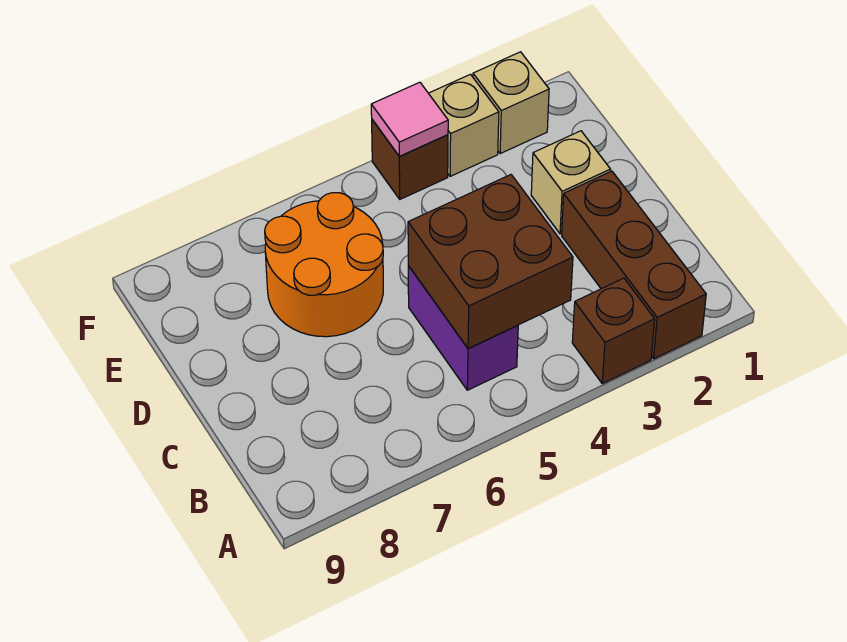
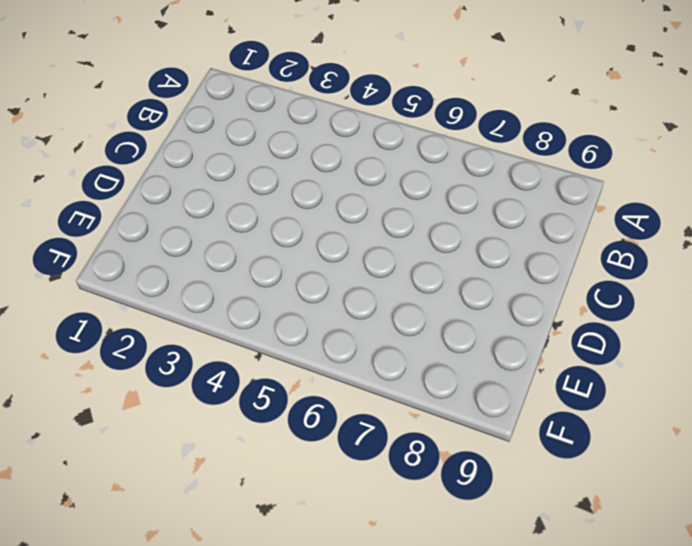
none -> brown 1x3 brick [562,171,706,359]
none -> brown 1x1 brick [572,278,655,384]

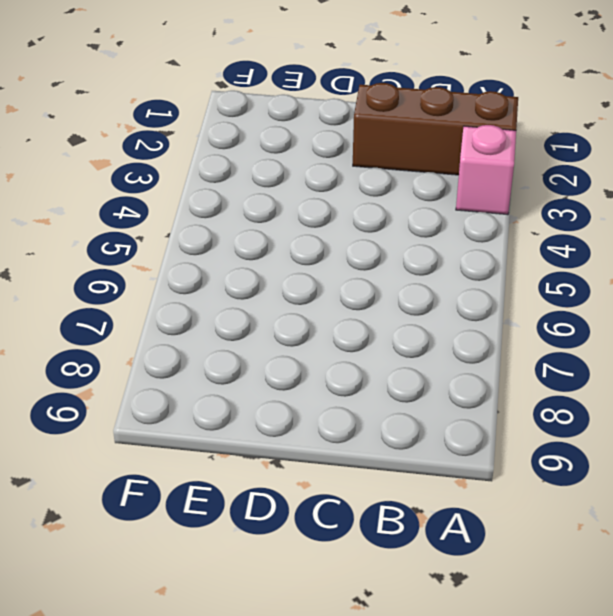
pink 1x1 brick [456,125,516,215] -> brown 1x1 brick [572,278,655,384]
none -> purple 1x2 brick [408,266,518,390]
none -> tan 1x1 brick [531,131,610,234]

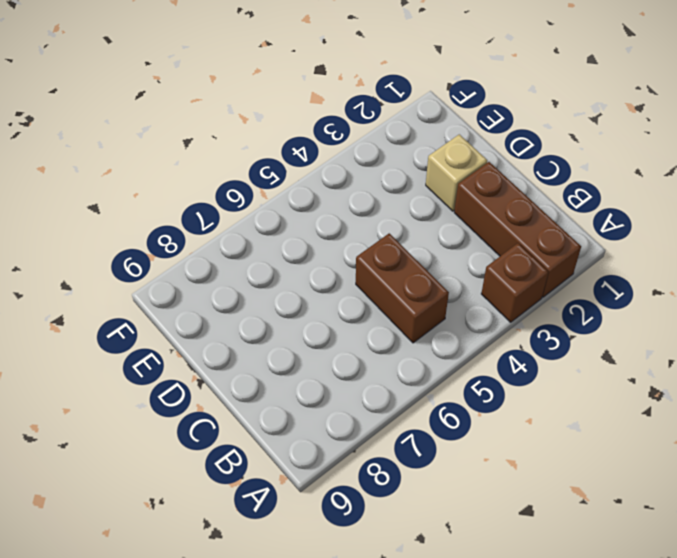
brown 1x2 brick [356,233,449,343] -> purple 1x2 brick [408,266,518,390]
none -> orange 2x2 round brick [265,193,383,337]
none -> tan 1x1 brick [473,52,549,154]

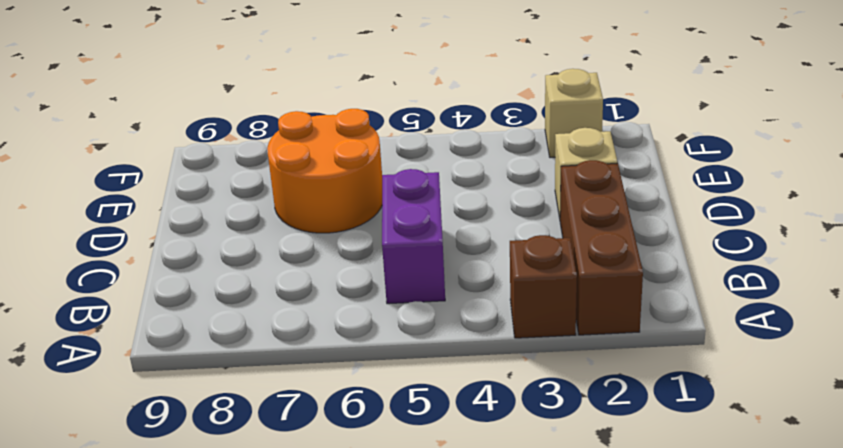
none -> tan 1x1 brick [429,74,499,176]
none -> brown 1x1 brick [372,120,448,199]

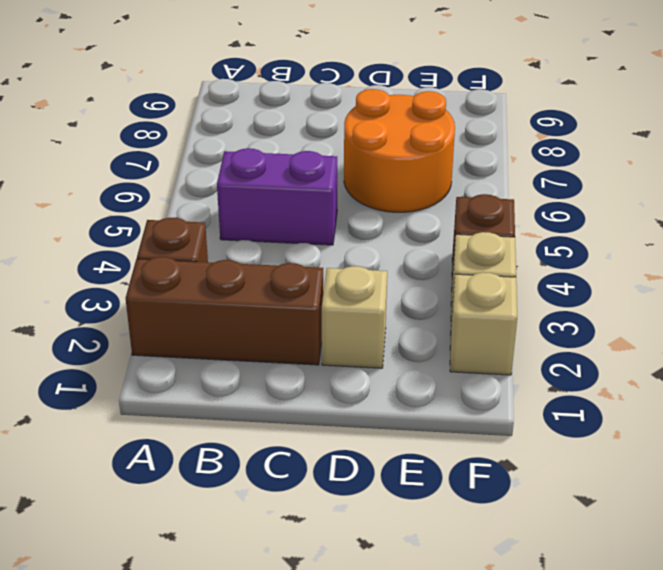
none -> brown 2x2 brick [408,175,573,349]
none -> pink 1x1 tile [371,82,448,156]

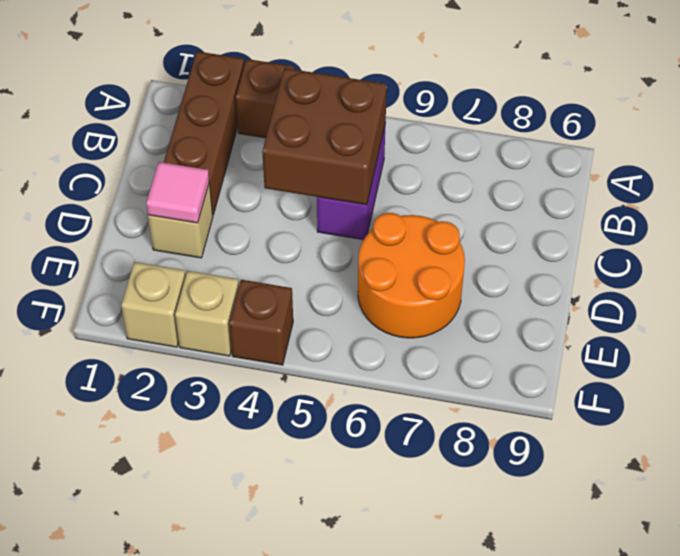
pink 1x1 tile [146,162,209,223] -> pink 1x1 tile moved to [371,82,448,156]

